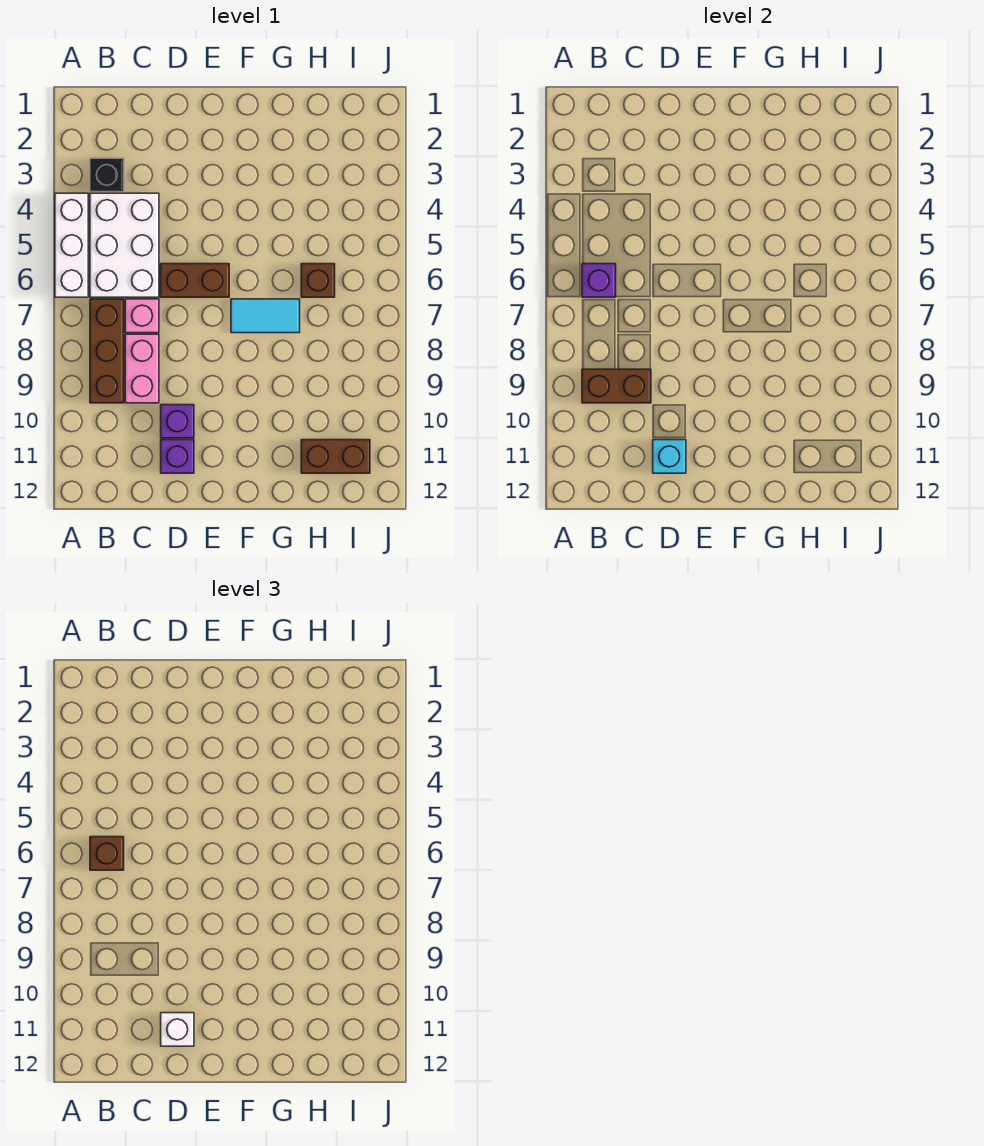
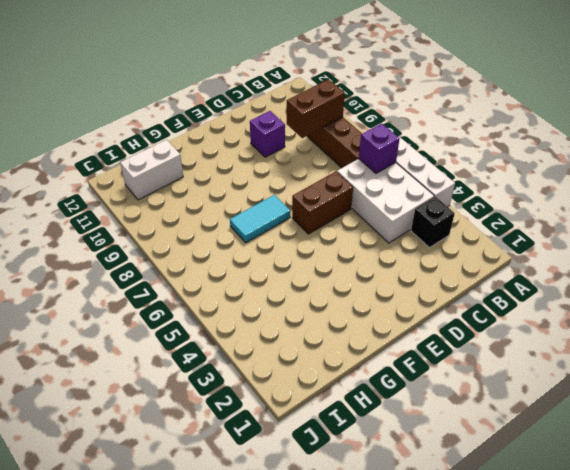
white 1x2 brick [120,140,183,200] -> brown 1x2 brick [301,440,370,473]
none -> pink 1x1 brick [125,299,159,333]
none -> pink 1x2 brick [125,334,159,403]
none -> purple 1x1 brick [161,440,194,473]

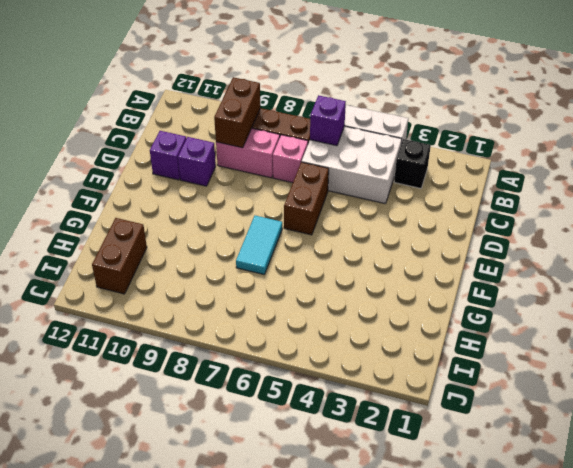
none -> brown 1x1 brick [301,264,335,297]
none -> cyan 1x1 brick [653,440,686,473]
none -> brown 1x1 brick [90,837,124,870]

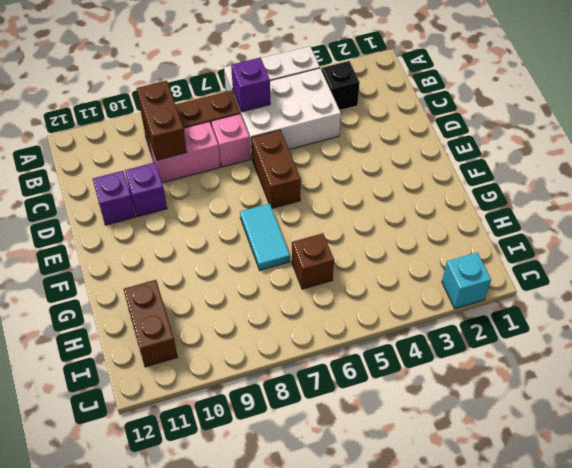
cyan 1x1 brick [442,252,491,309] -> cyan 1x1 brick moved to [653,440,686,473]
none -> brown 1x1 brick [90,837,124,870]
none -> white 1x1 brick [161,1013,194,1046]

